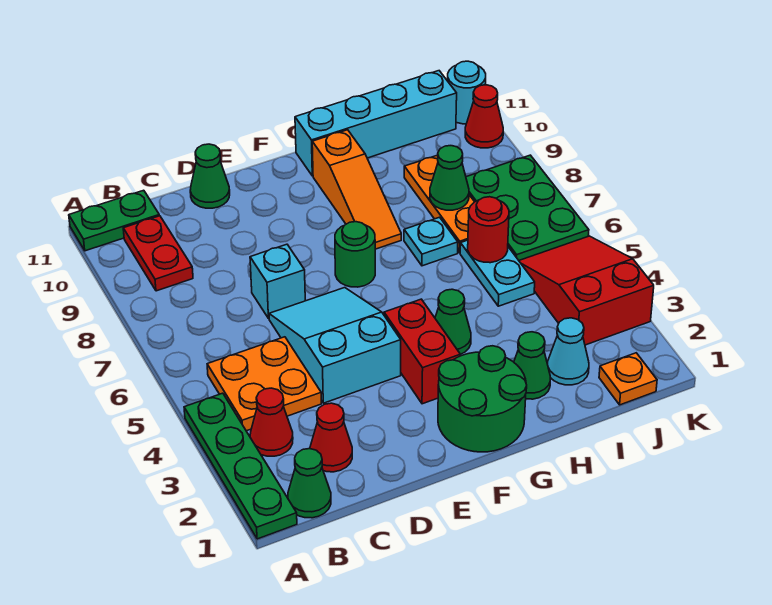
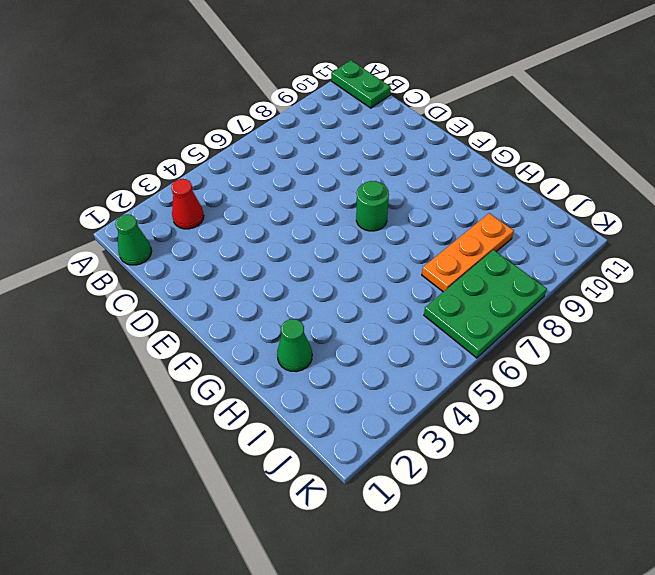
none -> green 1x4 plate [184,393,297,539]
none -> orange 2x2 plate [207,337,321,431]
none -> red 1x2 plate [123,216,193,291]

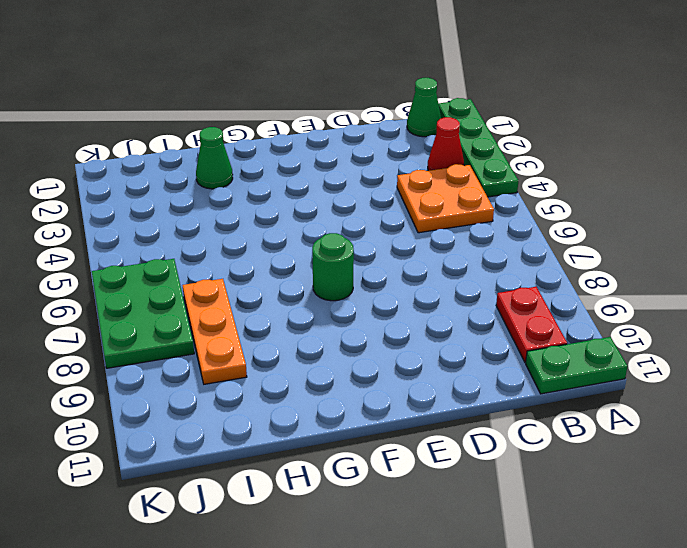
none -> red 1x1 cone [310,403,352,472]
none -> cyan 2x3 slope [269,288,401,403]
none -> cyan 1x1 brick [250,244,305,318]

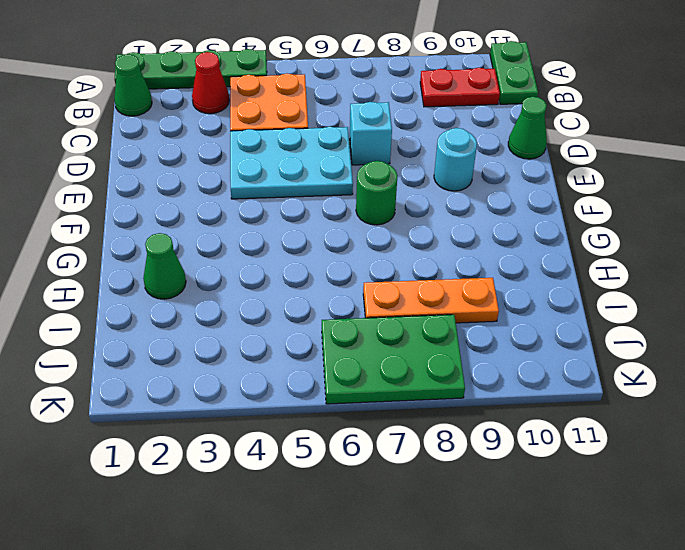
cyan 2x3 plate [230,127,353,199] -> cyan 2x3 slope [269,288,401,403]
cyan 1x1 round brick [434,128,477,191] -> cyan 1x1 round brick moved to [448,61,486,124]
none -> red 1x1 cone [310,403,352,472]
none -> green 2x2 round brick [438,346,527,452]
none -> red 1x2 brick [384,299,460,404]

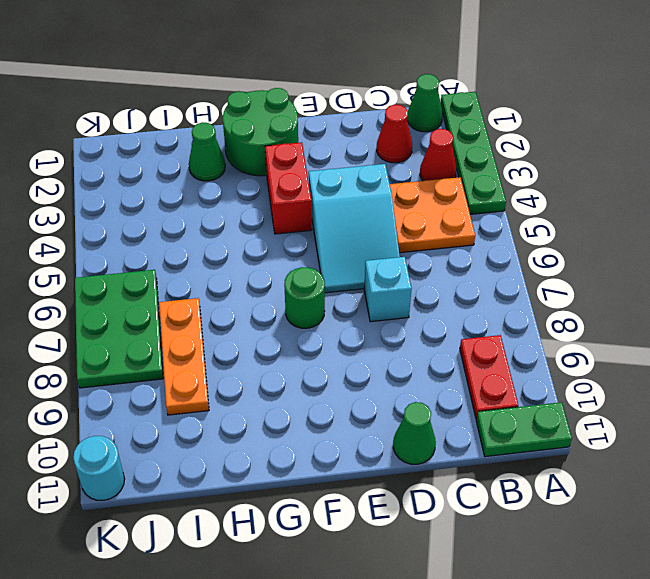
none -> green 1x1 cone [435,289,471,354]
none -> orange 1x3 slope [312,130,401,249]
none -> cyan 1x4 brick [295,71,457,176]

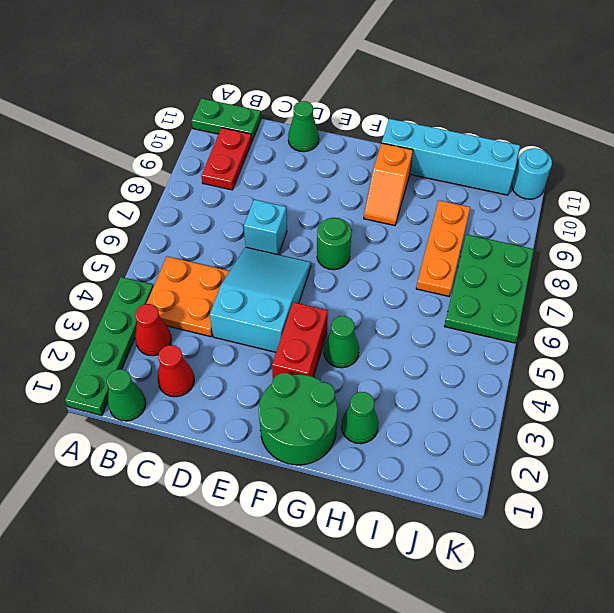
orange 1x2 slope [364,143,413,226] -> orange 1x3 slope [312,130,401,249]
none -> cyan 1x1 plate [404,217,458,266]
none -> cyan 1x1 cone [548,318,589,385]
none -> cyan 1x2 plate [460,240,535,306]

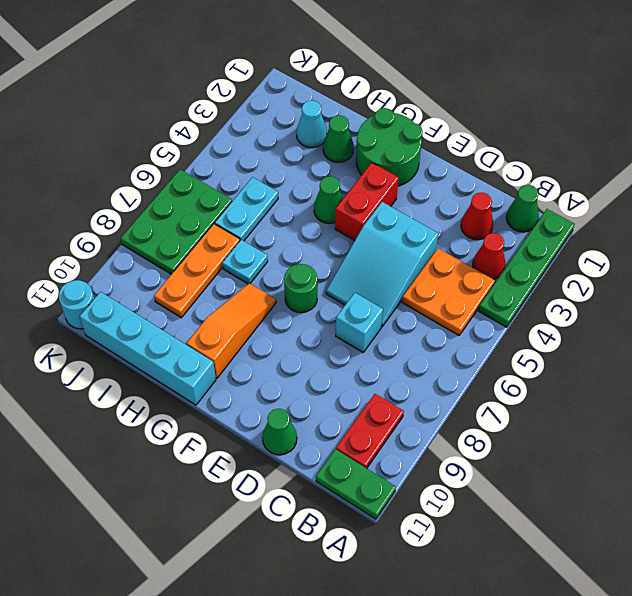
none -> orange 1x1 plate [599,353,657,405]
none -> red 2x3 slope [519,236,654,345]
none -> red 1x1 cone [465,85,503,148]

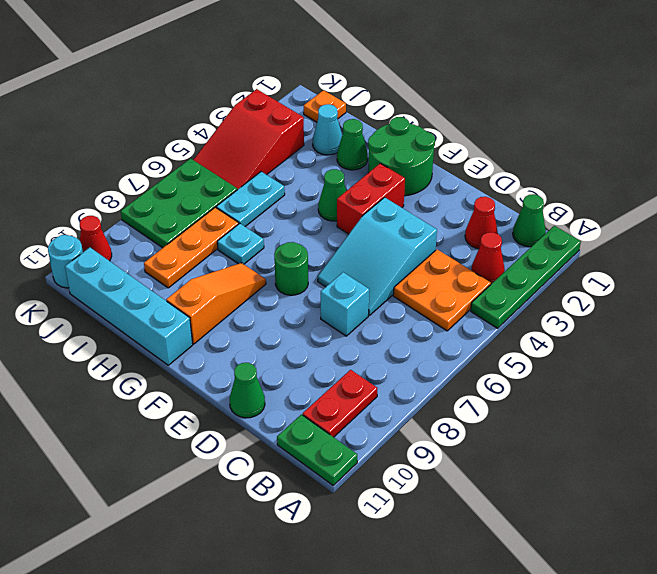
none -> red 1x1 round brick [468,197,509,263]
none -> green 1x1 cone [430,146,469,210]

